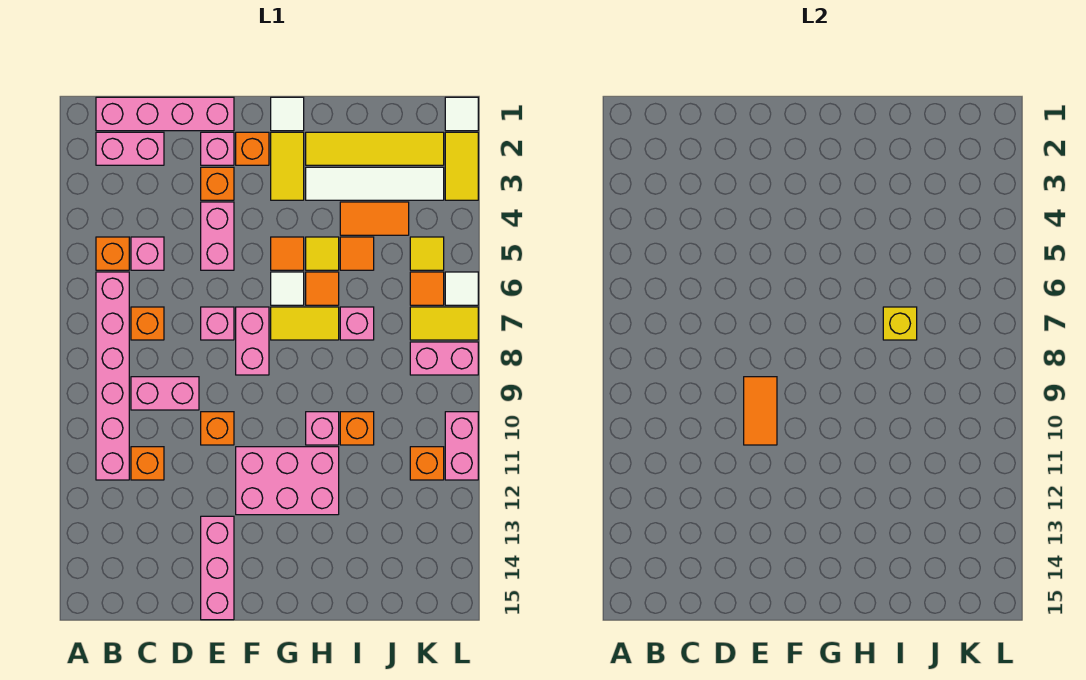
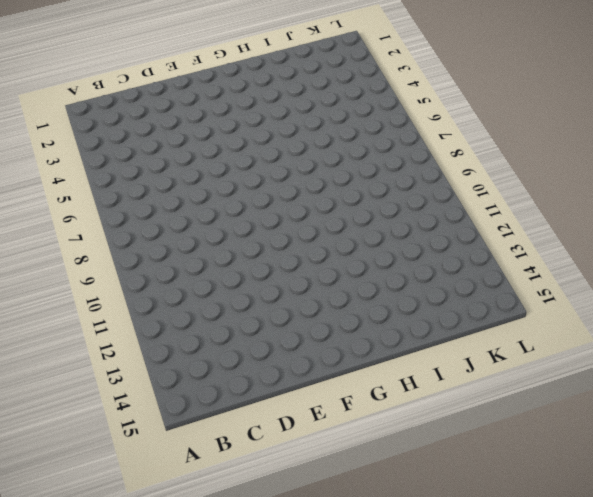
none -> pink 1x4 brick [96,97,234,131]
none -> pink 1x2 brick [96,132,164,165]
none -> orange 1x1 brick [96,237,129,270]
none -> pink 1x6 brick [96,272,129,480]

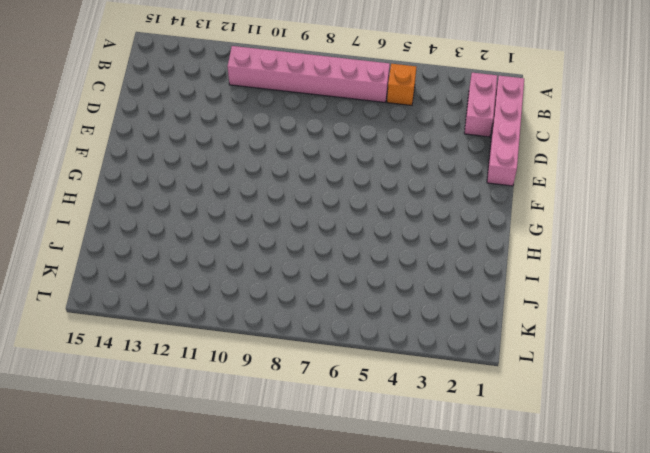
none -> pink 1x1 brick [131,237,164,270]
none -> orange 1x1 brick [131,307,164,340]
none -> pink 1x2 brick [131,377,199,410]
none -> orange 1x1 brick [131,447,164,480]

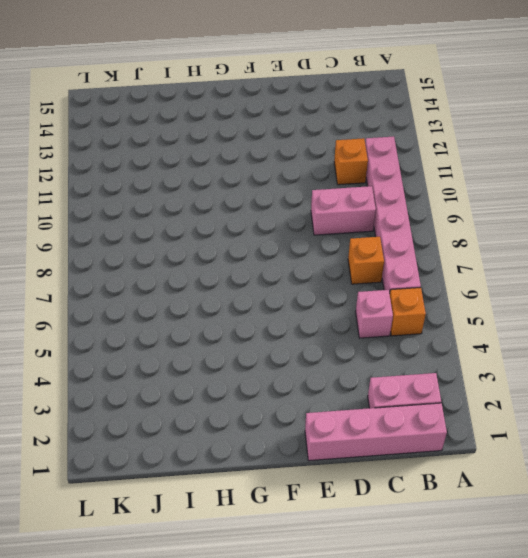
none -> pink 1x1 brick [201,132,234,165]
none -> orange 1x1 brick [201,167,234,200]
none -> pink 1x2 brick [201,202,234,270]
none -> pink 1x1 brick [201,307,234,340]

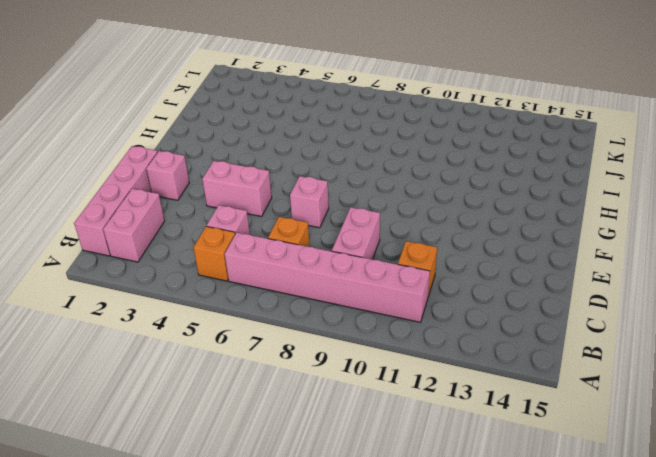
none -> orange 1x1 brick [201,167,234,200]
none -> orange 1x1 brick [201,412,234,445]
none -> pink 1x3 brick [201,516,234,620]
none -> orange 1x1 brick [236,132,269,165]

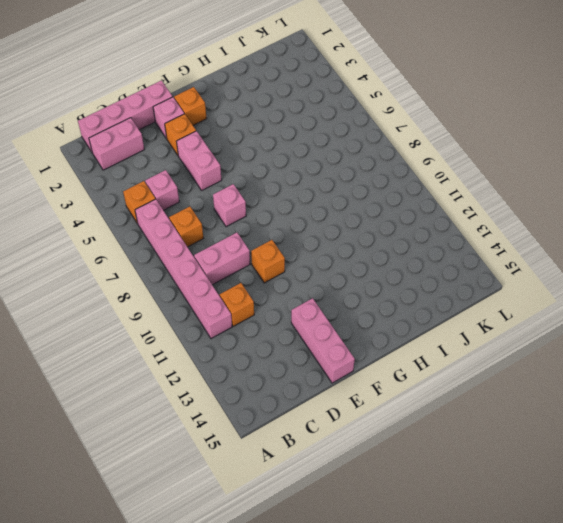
none -> pink 1x2 brick [236,307,269,375]
none -> pink 2x3 brick [236,447,339,515]
none -> white 1x1 tile [271,97,304,131]
none -> yellow 1x2 tile [271,132,304,200]

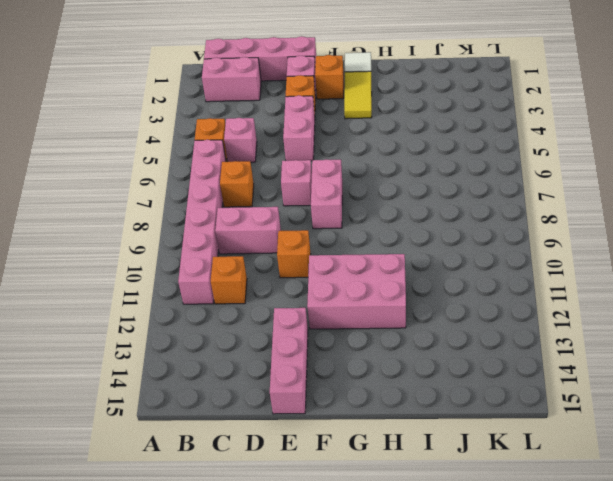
none -> orange 1x1 tile [271,237,304,270]
none -> white 1x1 tile [271,272,304,305]
none -> yellow 1x2 tile [271,307,339,340]
none -> yellow 1x4 tile [306,132,444,165]

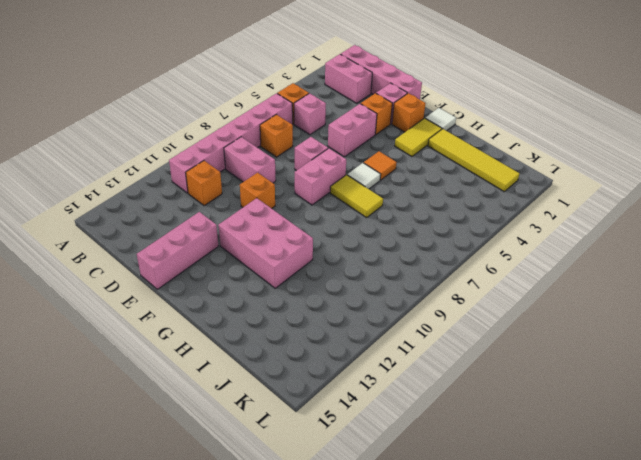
none -> white 1x4 tile [306,167,444,200]
none -> yellow 1x1 tile [306,237,339,270]
none -> orange 1x1 tile [306,272,339,305]
none -> pink 1x1 brick [306,412,339,445]

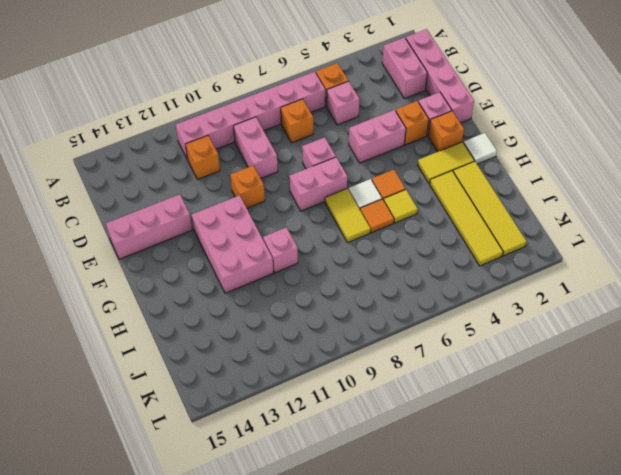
yellow 1x4 tile [430,171,503,266] -> white 1x4 tile [306,167,444,200]
none -> orange 1x2 tile [340,202,409,235]
none -> orange 1x1 tile [340,237,374,270]
none -> pink 1x1 brick [340,307,374,340]
none -> orange 1x1 brick [340,412,374,445]

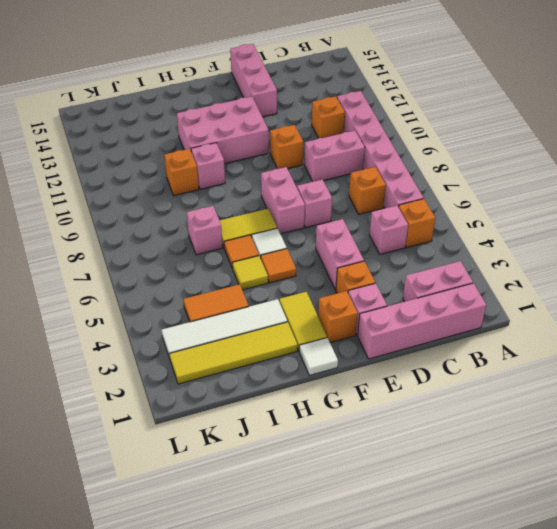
none -> orange 1x1 tile [340,237,374,270]
none -> yellow 1x1 tile [410,237,444,270]
none -> orange 1x1 tile [410,272,444,305]
none -> yellow 1x2 tile [410,307,478,340]

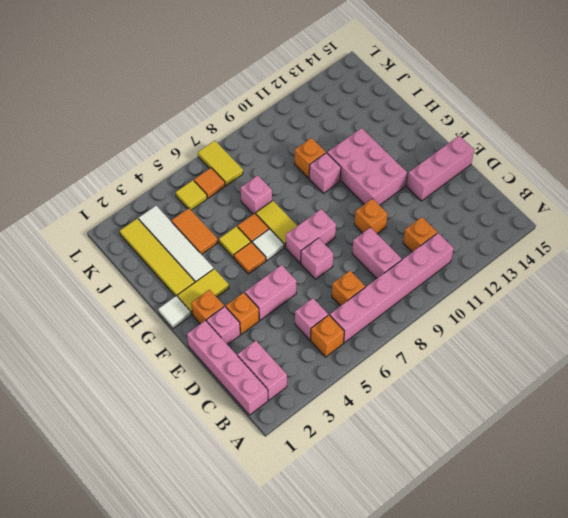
none -> orange 1x1 tile [340,237,374,270]
none -> pink 1x2 brick [410,342,478,375]
none -> orange 1x1 brick [410,447,444,480]
none -> white 1x1 tile [445,97,478,131]

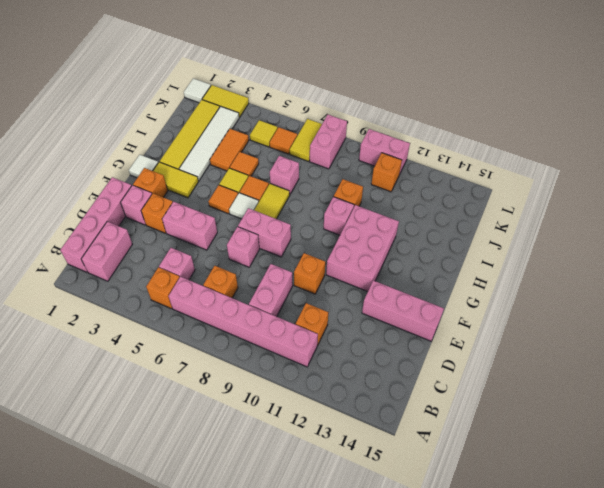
none -> white 1x1 tile [445,272,478,305]
none -> orange 1x2 tile [744,377,777,445]
none -> yellow 1x1 brick [883,307,917,340]

